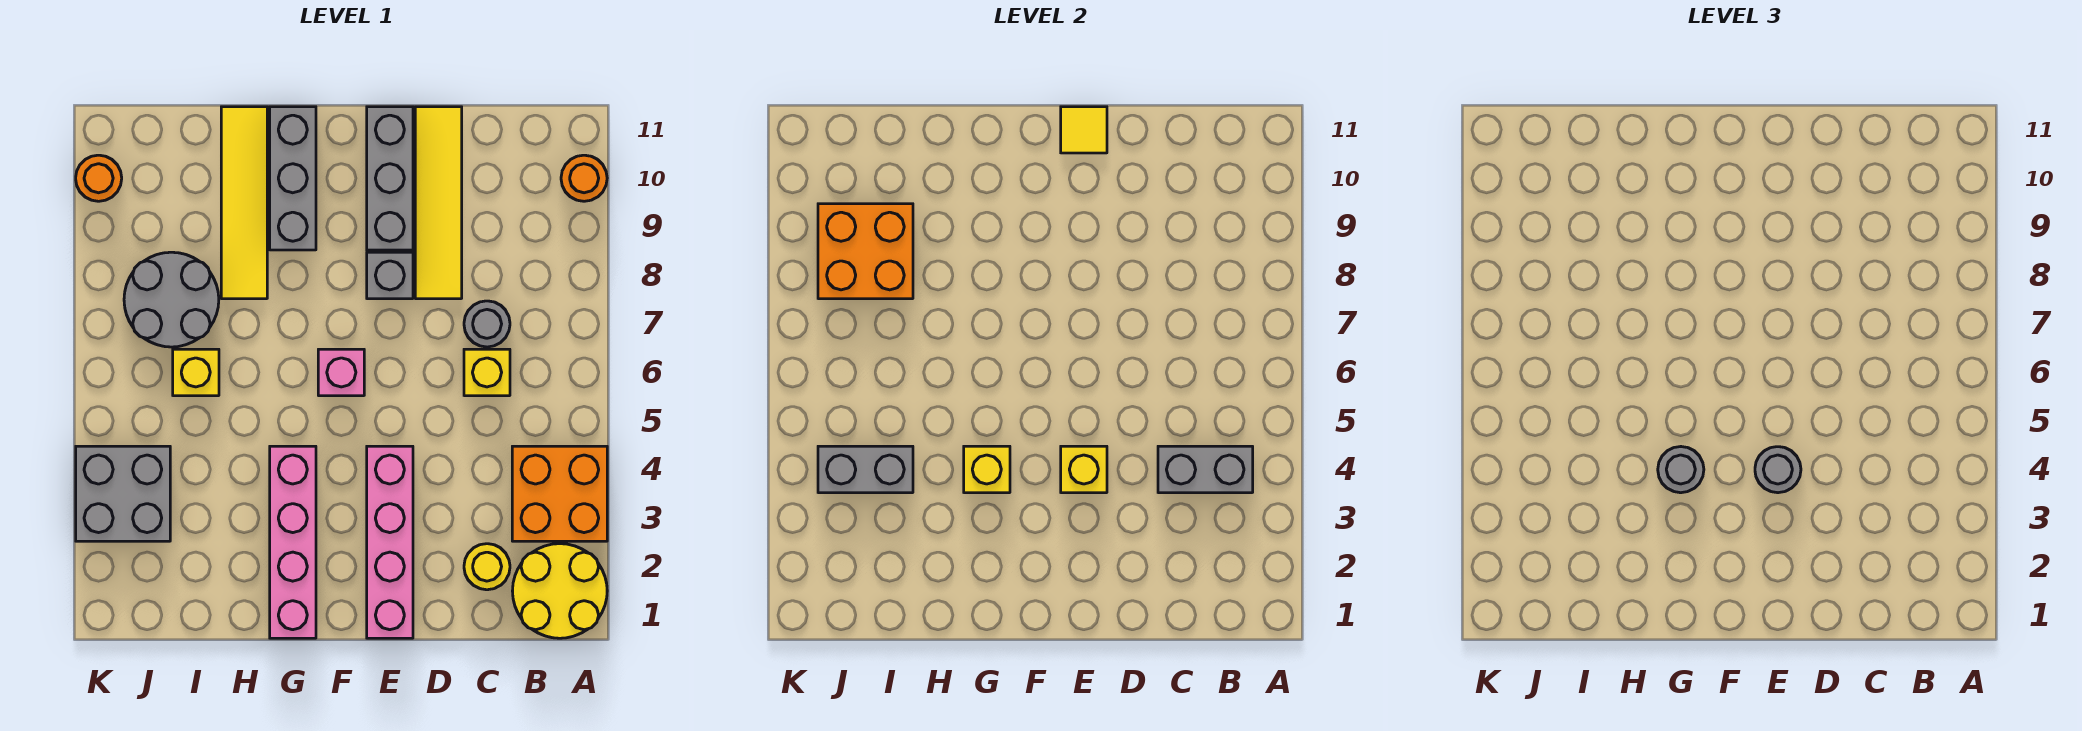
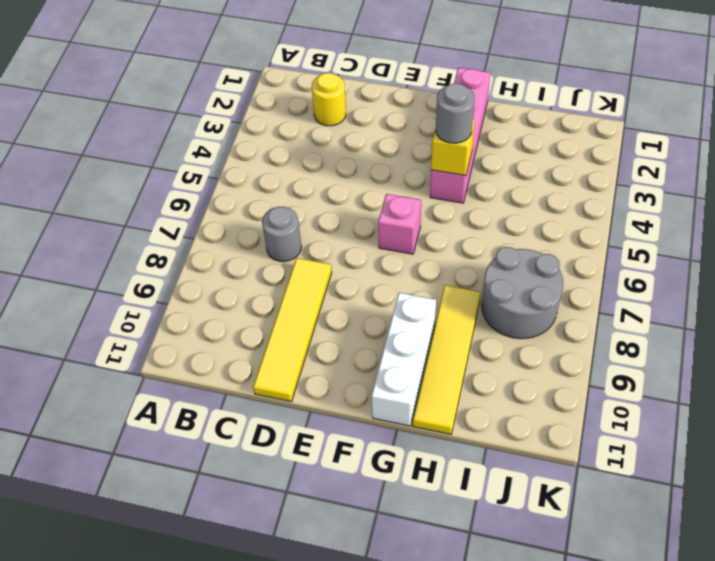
white 1x3 brick [372,293,436,426] -> grey 1x3 brick [270,107,316,250]
none -> yellow 2x2 round brick [513,544,607,638]
none -> orange 2x2 brick [512,446,607,541]
none -> orange 1x1 round brick [561,155,607,201]

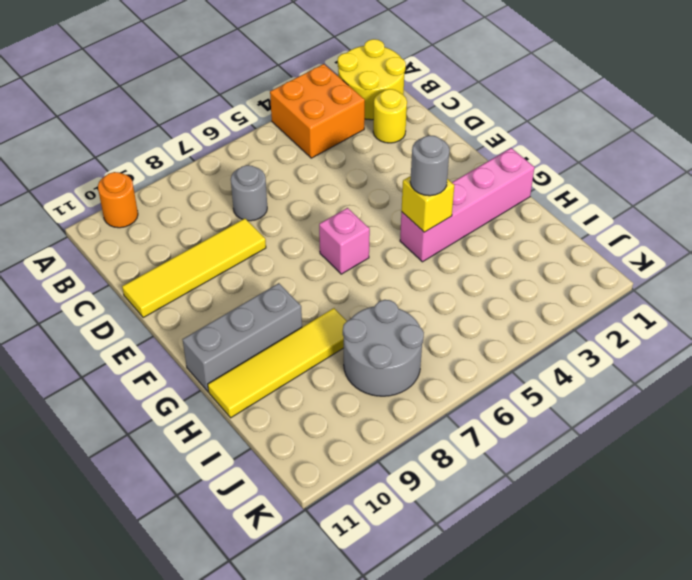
none -> yellow 1x1 brick [464,349,510,396]
none -> pink 1x4 brick [367,446,413,638]
none -> grey 1x1 brick [367,252,413,299]

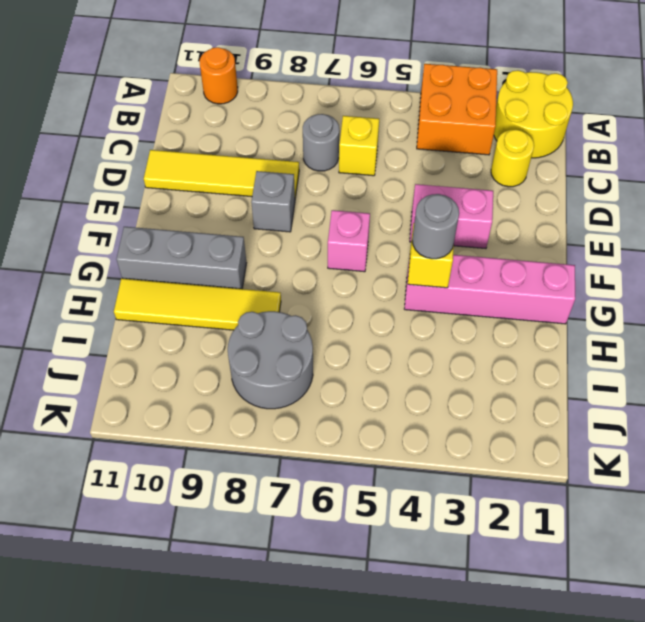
pink 1x2 brick [410,184,493,249] -> pink 1x4 brick [367,446,413,638]
none -> grey 1x3 brick [367,107,413,250]
none -> yellow 1x1 brick [173,349,219,396]
none -> grey 2x2 brick [76,446,170,541]

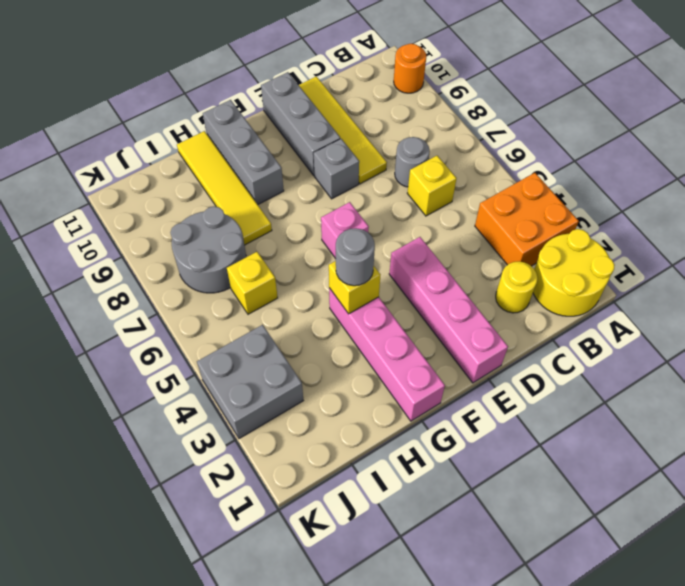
none -> orange 1x1 round brick [76,155,122,201]
none -> grey 1x2 brick [1158,446,1253,493]
none -> yellow 1x1 brick [1061,446,1107,493]

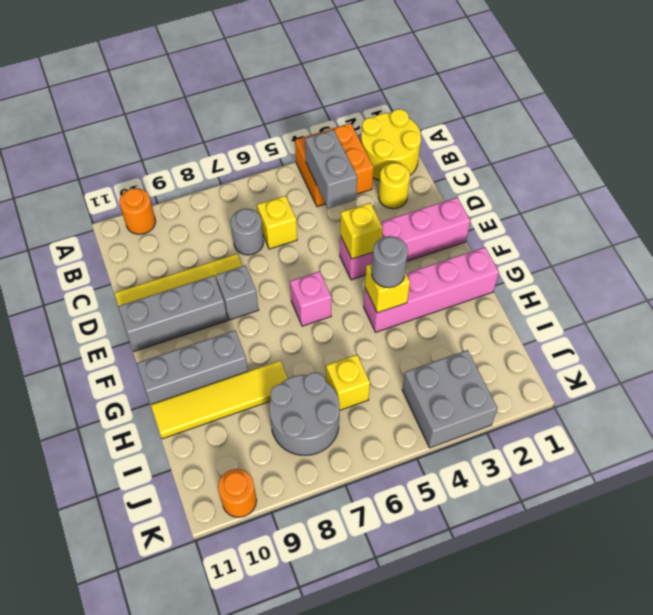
none -> yellow 1x1 tile [1061,107,1107,153]
none -> grey 1x2 brick [818,446,913,493]
none -> orange 2x2 brick [818,204,913,299]

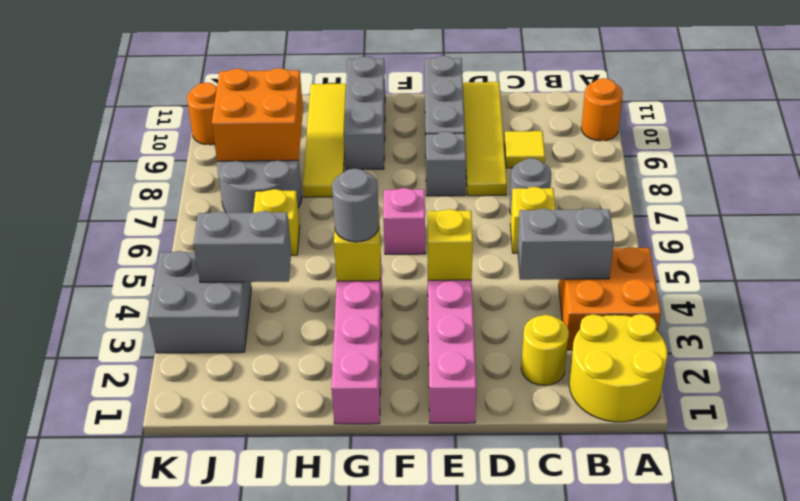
yellow 1x1 tile [504,131,545,168] -> yellow 1x1 tile moved to [1061,107,1107,153]
none -> grey 1x1 round brick [1755,447,1801,493]

